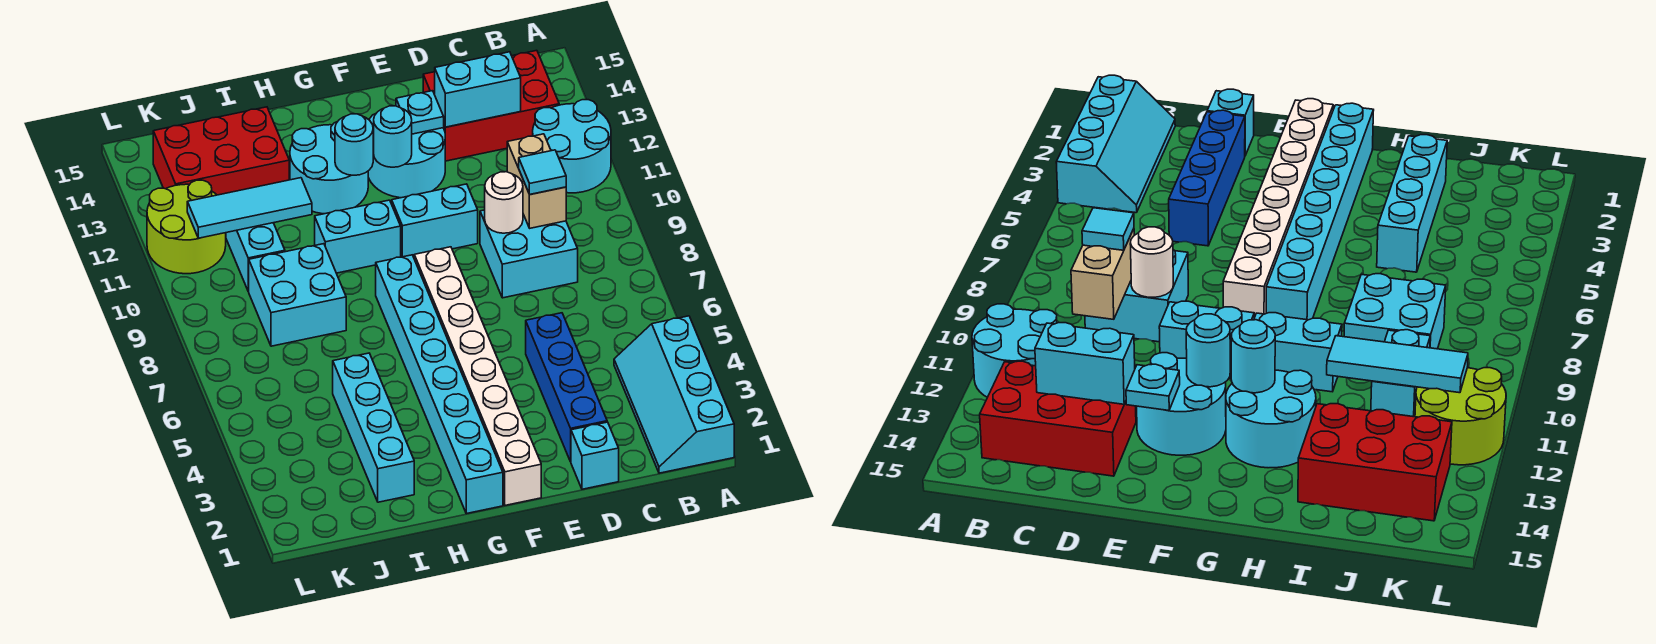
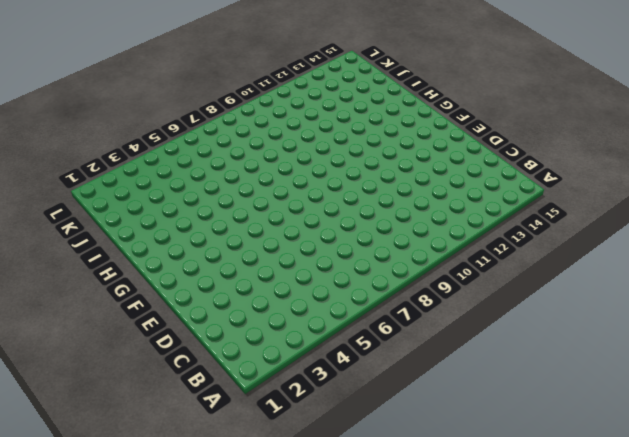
none -> cyan 2x4 slope [614,316,734,473]
none -> cyan 2x2 round brick [533,100,611,193]
none -> red 2x3 brick [423,50,559,161]

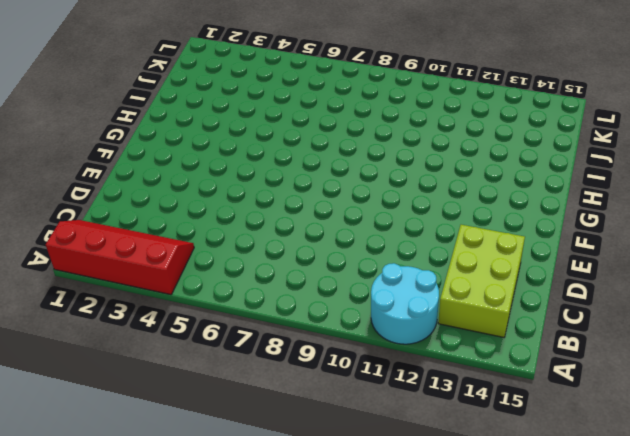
red 2x4 slope [46,220,194,295] -> cyan 2x4 slope [614,316,734,473]
lime 2x3 brick [438,225,525,337] -> red 2x3 brick [423,50,559,161]
none -> cyan 2x2 brick [480,210,578,298]
none -> cyan 1x1 brick [571,422,619,489]
none -> blue 1x4 brick [526,313,607,462]

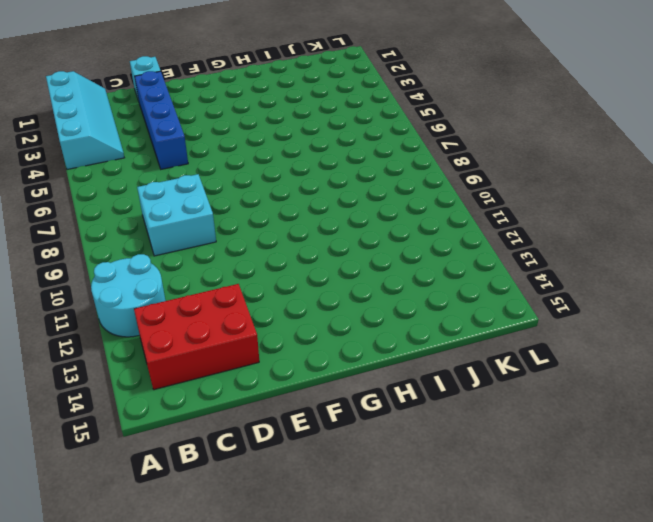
none -> cyan 1x2 brick [392,184,478,257]
none -> cyan 2x2 round brick [368,114,445,198]
none -> white 1x8 brick [414,247,541,505]

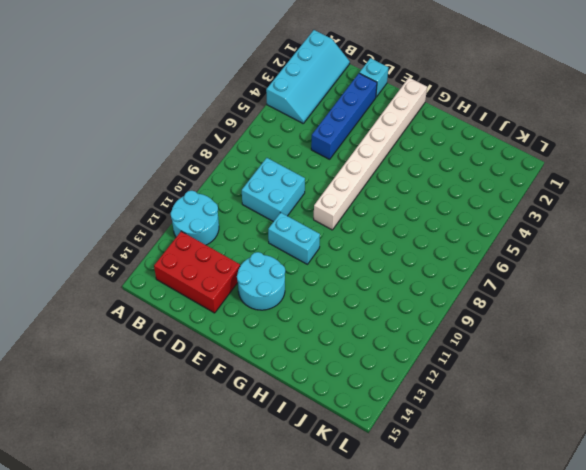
none -> cyan 1x8 brick [376,255,503,514]
none -> cyan 1x2 brick [315,200,401,273]
none -> cyan 2x2 round brick [290,122,368,214]

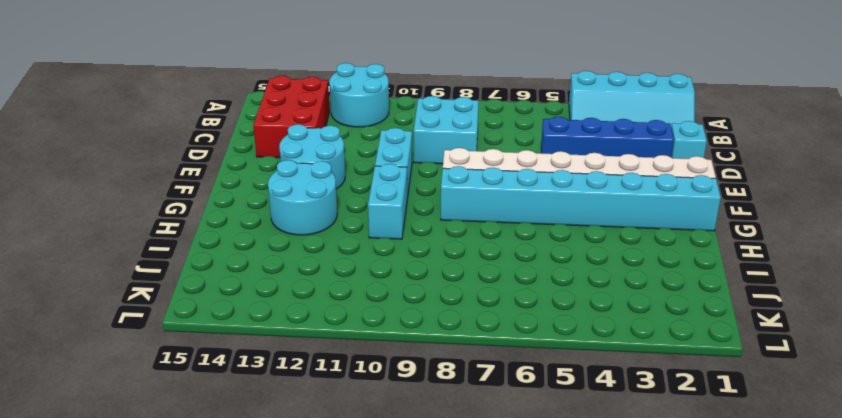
none -> cyan 1x4 brick [333,353,414,502]
none -> cyan 2x2 brick [248,244,346,346]
none -> red 2x3 brick [153,107,289,195]

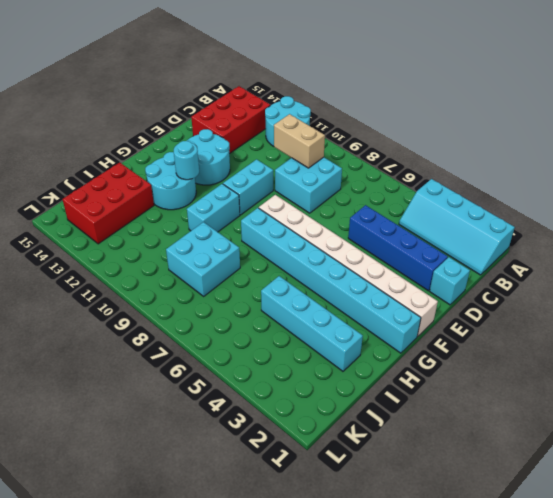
none -> cyan 1x2 brick [226,223,285,291]
none -> lime 2x2 round brick [147,180,226,274]
none -> cyan 1x2 brick [435,52,521,127]

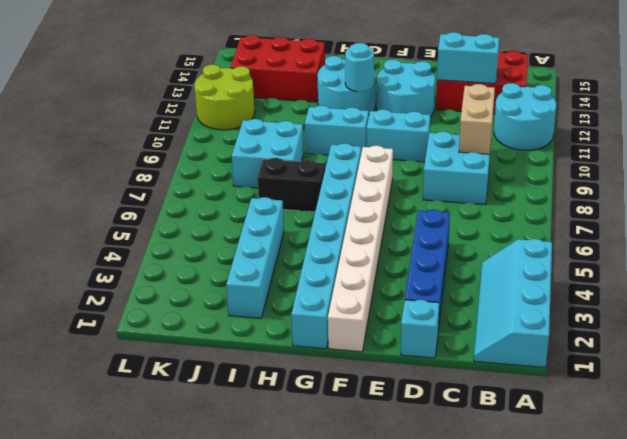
black 1x2 brick [258,158,325,212] -> none
none -> cyan 1x2 brick [226,223,285,291]
none -> white 1x1 round brick [485,172,523,233]
none -> cyan 1x1 plate [396,91,444,134]

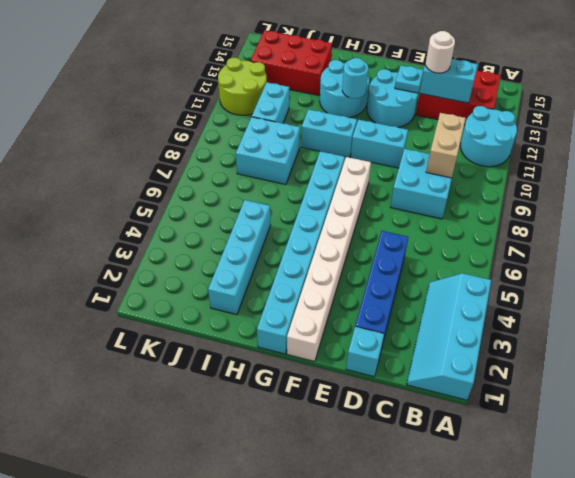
white 1x1 round brick [426,31,455,73] -> white 1x1 round brick moved to [485,172,523,233]
none -> cyan 1x1 round brick [373,106,412,167]
none -> cyan 1x3 tile [187,178,312,238]
none -> cyan 1x1 tile [519,150,566,195]

